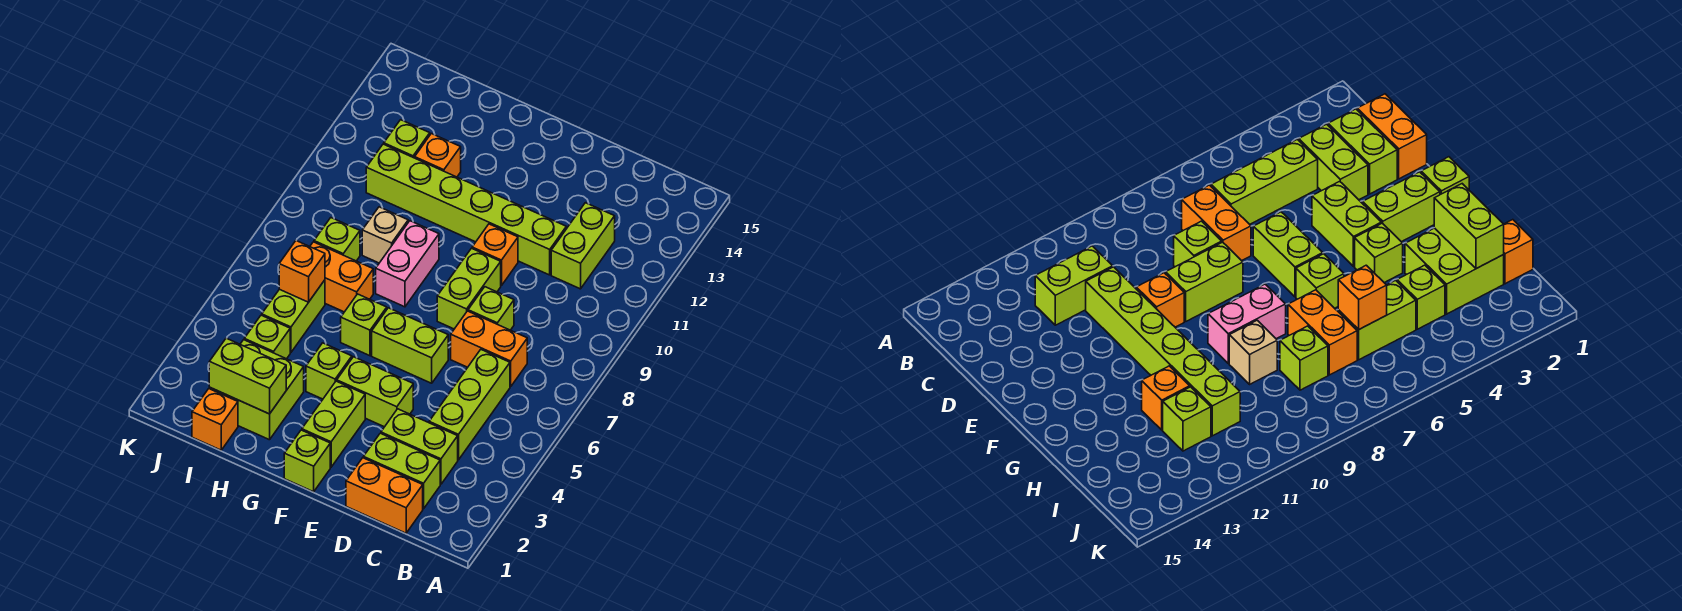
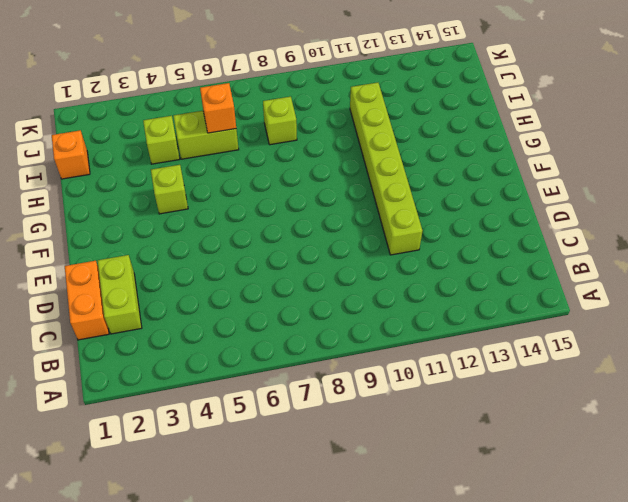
none -> lime 1x2 brick [381,409,458,484]
none -> lime 1x3 brick [429,350,510,460]
none -> orange 1x2 brick [451,311,527,387]

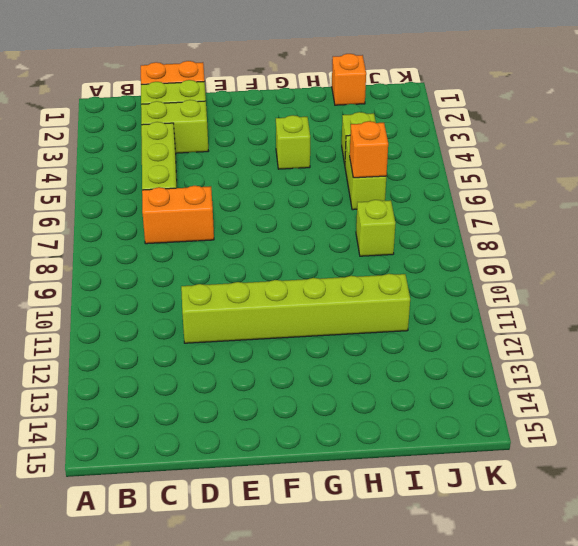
none -> lime 1x2 brick [551,203,615,289]
none -> lime 1x1 brick [468,287,514,330]
none -> lime 1x2 brick [337,357,413,427]

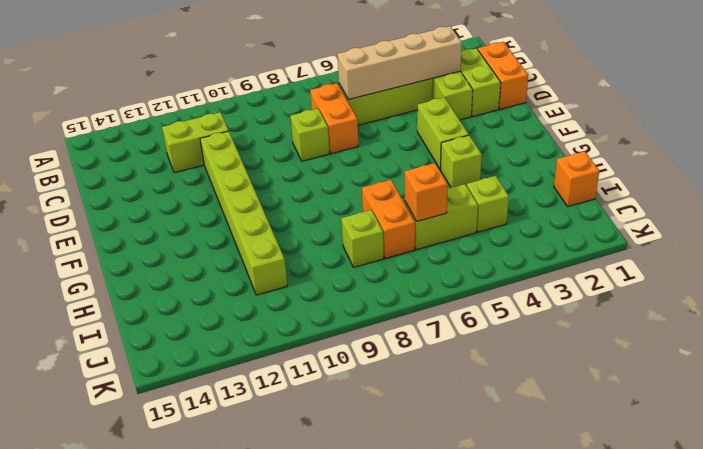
tan 1x4 brick [337,26,462,100] -> none
none -> lime 1x2 brick [372,308,448,383]
none -> lime 1x2 brick [437,248,501,329]
none -> orange 1x1 brick [472,224,518,286]

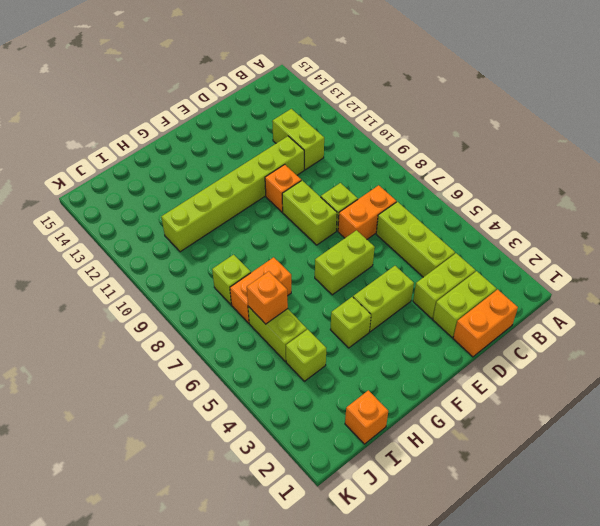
none -> lime 1x1 brick [284,430,330,492]
none -> lime 1x2 brick [302,381,365,467]
none -> lime 1x1 brick [341,294,387,356]

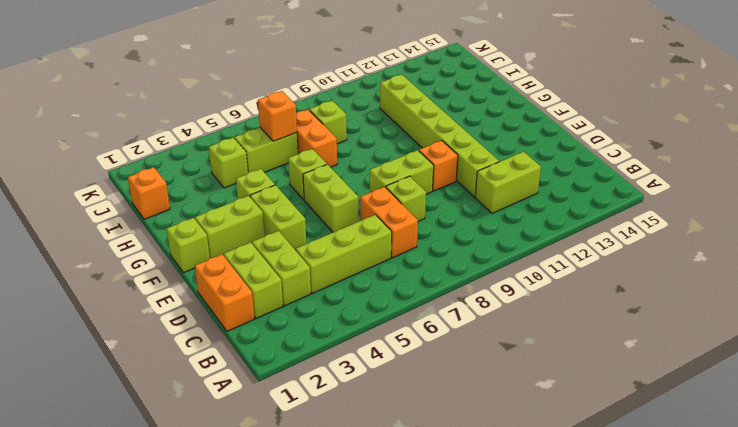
none -> pink 1x2 brick [376,221,439,307]
none -> lime 2x2 brick [209,340,304,440]
none -> tan 1x1 brick [362,207,408,263]

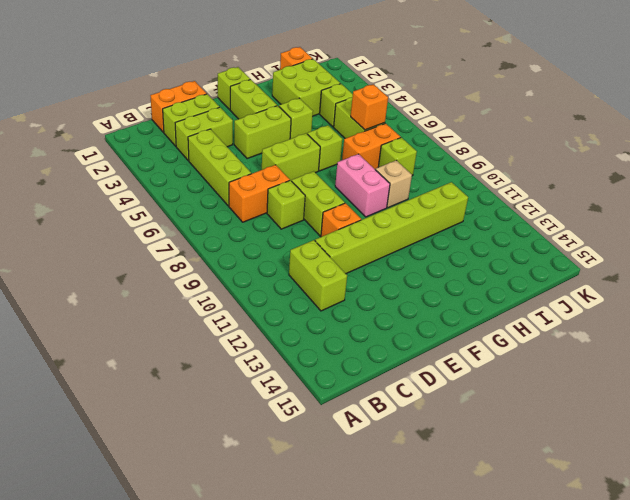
none -> orange 1x1 brick [415,134,461,177]
none -> lime 1x1 brick [384,120,430,158]
none -> lime 1x2 brick [209,338,286,414]

